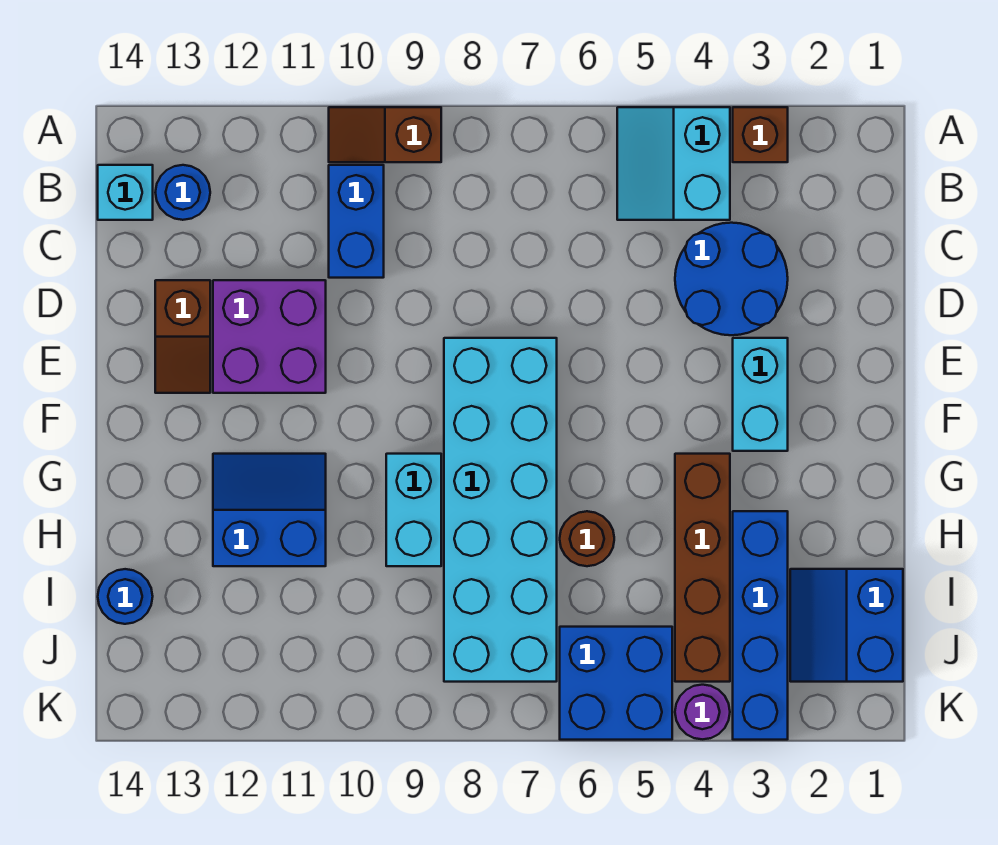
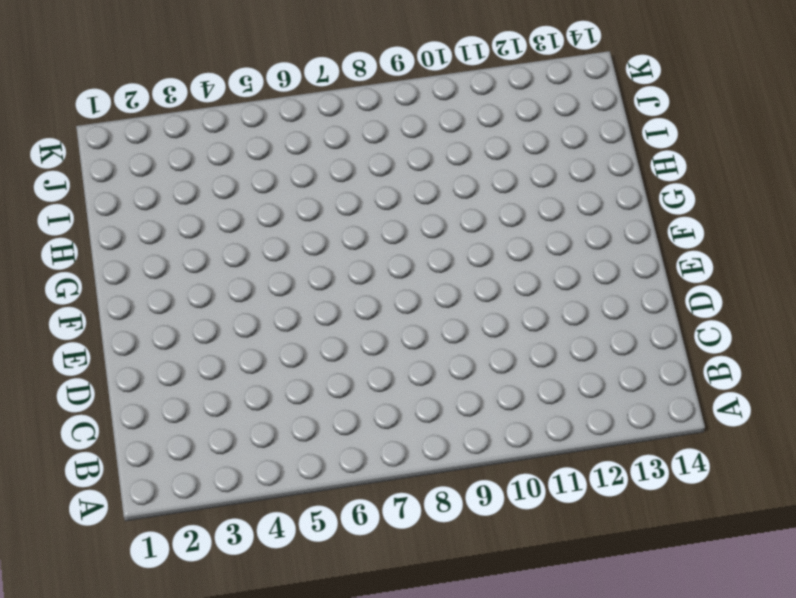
none -> brown 1x1 brick [733,107,788,162]
none -> cyan 2x2 slope [617,107,730,220]
none -> brown 1x2 slope [329,107,441,162]

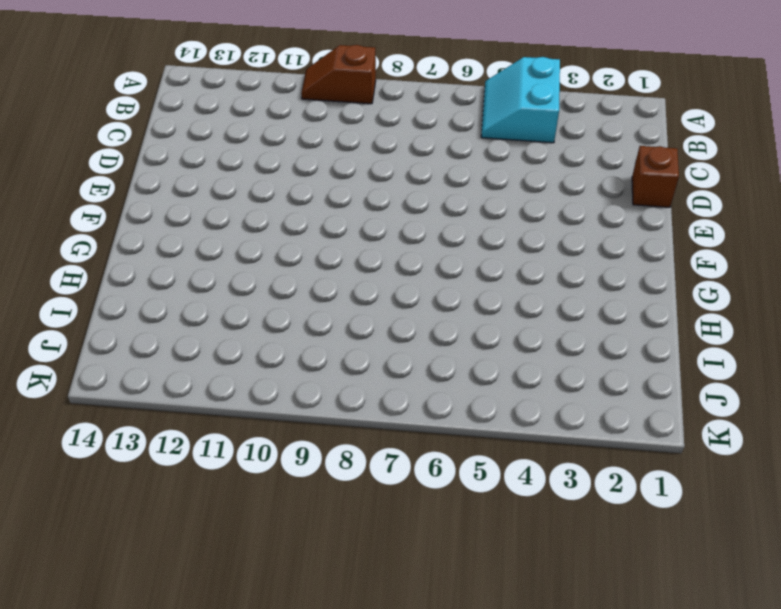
brown 1x1 brick [632,146,679,207] -> brown 1x1 brick moved to [733,107,788,162]
none -> blue 1x2 brick [329,165,384,278]
none -> blue 1x1 round brick [155,165,210,220]
none -> cyan 1x1 brick [98,165,153,220]

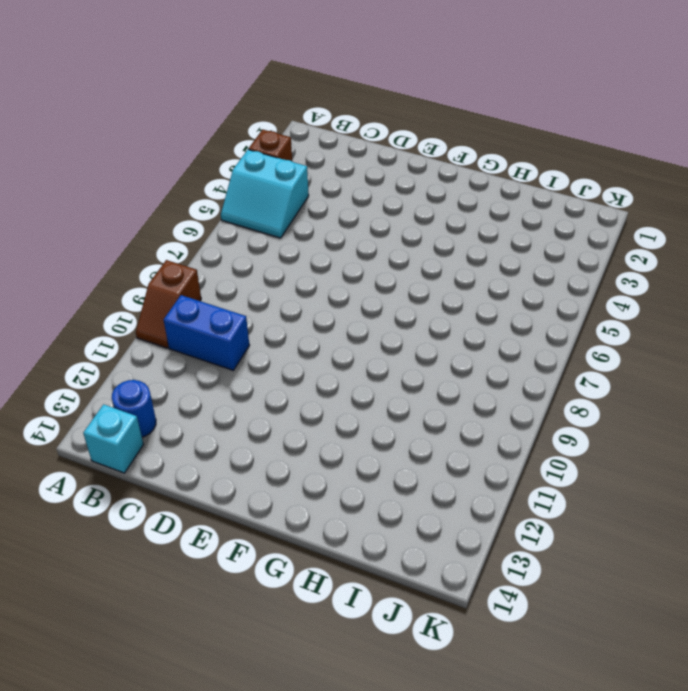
none -> blue 2x2 round brick [675,223,788,335]
none -> purple 2x2 brick [213,280,326,393]
none -> brown 1x2 slope [155,280,210,393]

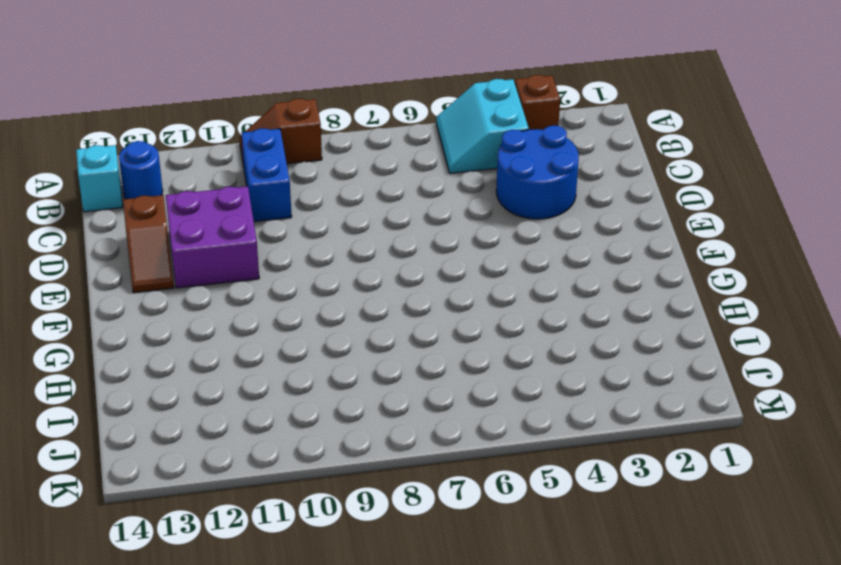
none -> cyan 1x2 brick [733,338,788,451]
none -> cyan 2x6 brick [444,338,557,682]
none -> brown 1x4 brick [675,454,730,682]

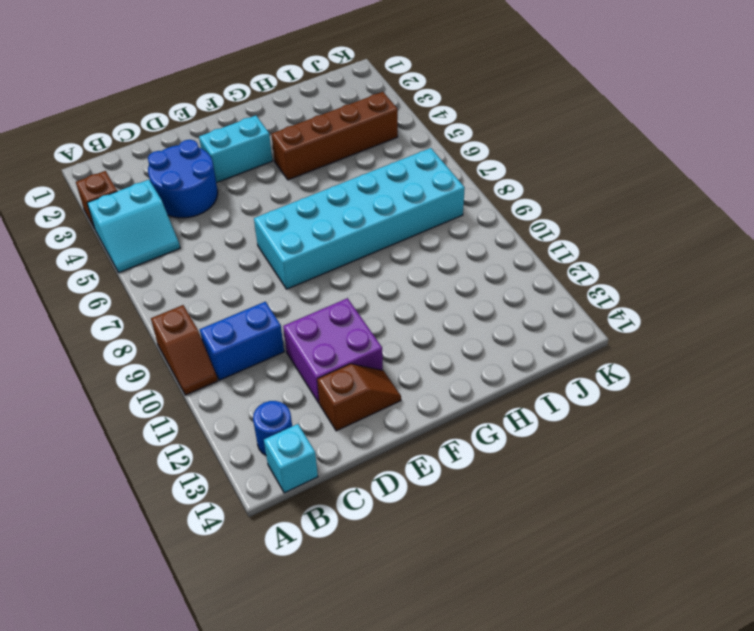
none -> cyan 1x2 brick [386,454,441,566]
none -> blue 2x2 slope [213,454,326,566]
none -> blue 1x4 brick [733,511,788,740]

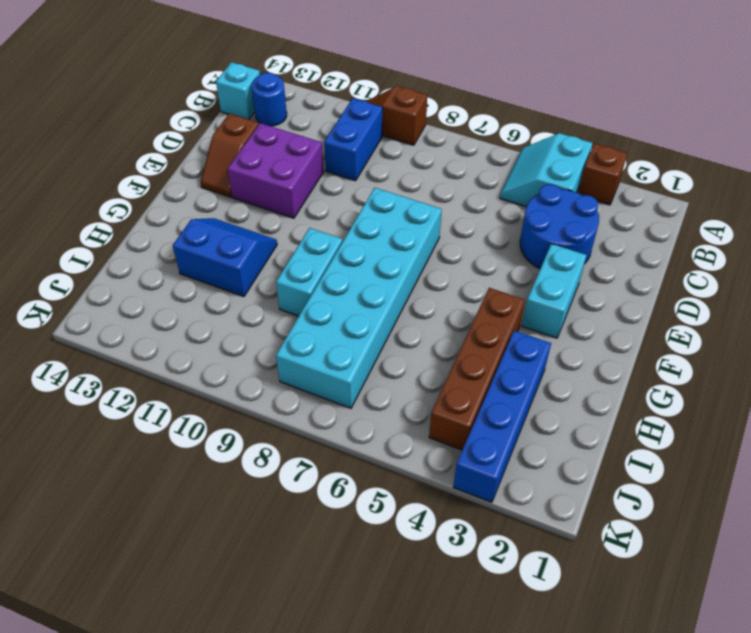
none -> brown 1x1 round brick [560,511,614,566]
none -> blue 2x2 slope [790,569,903,682]
none -> blue 1x1 round brick [98,569,153,624]

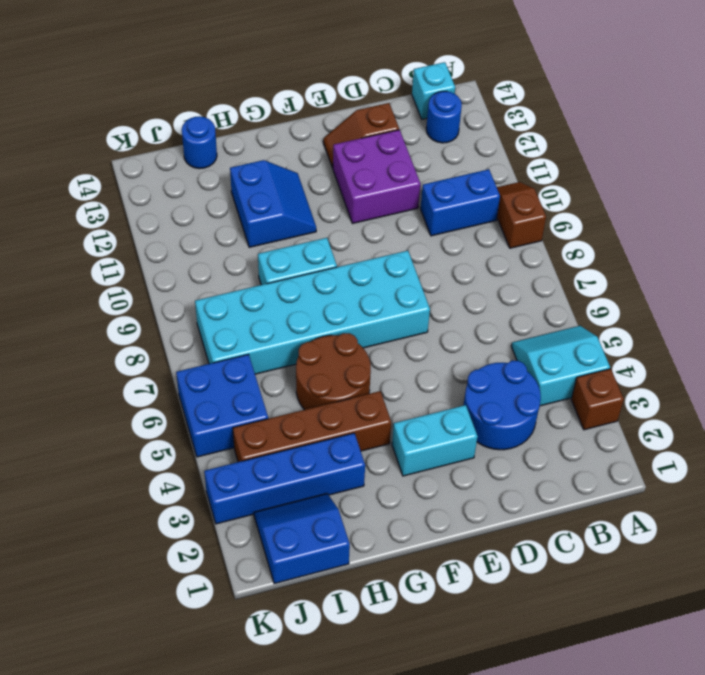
brown 2x2 round brick [296,333,371,410] -> brown 1x1 round brick [560,511,614,566]
none -> purple 1x1 round brick [675,685,730,739]

